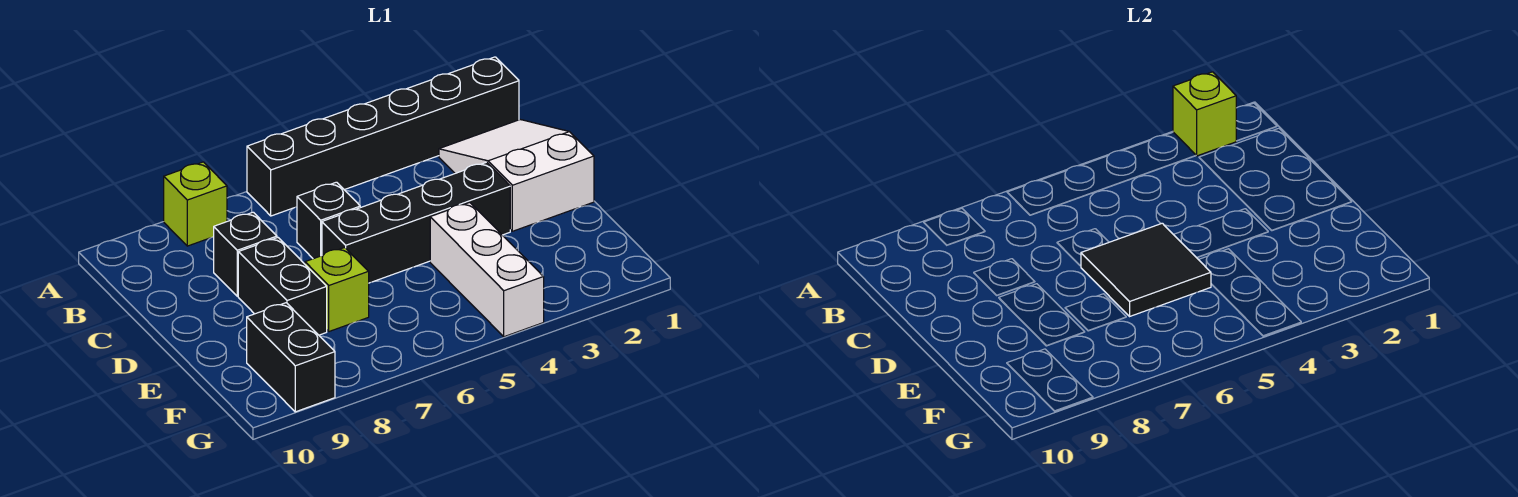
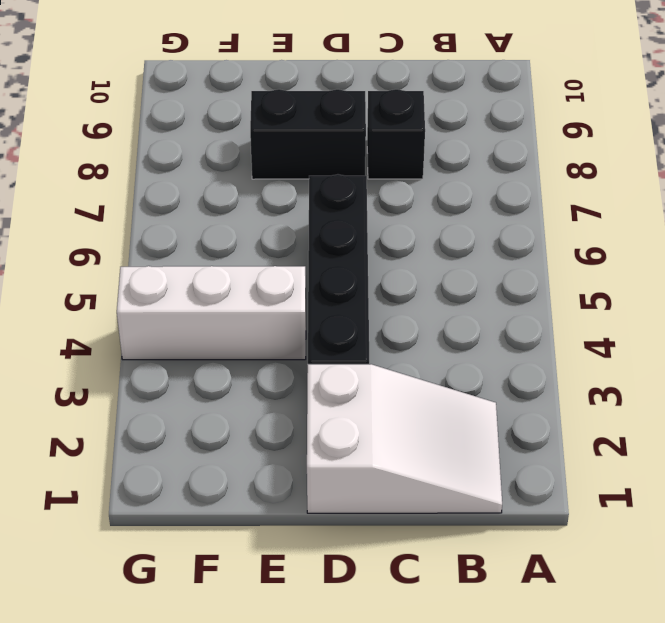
none -> black 1x6 brick [247,57,519,216]
none -> lime 1x1 brick [164,162,227,246]
none -> black 1x1 brick [297,182,360,259]

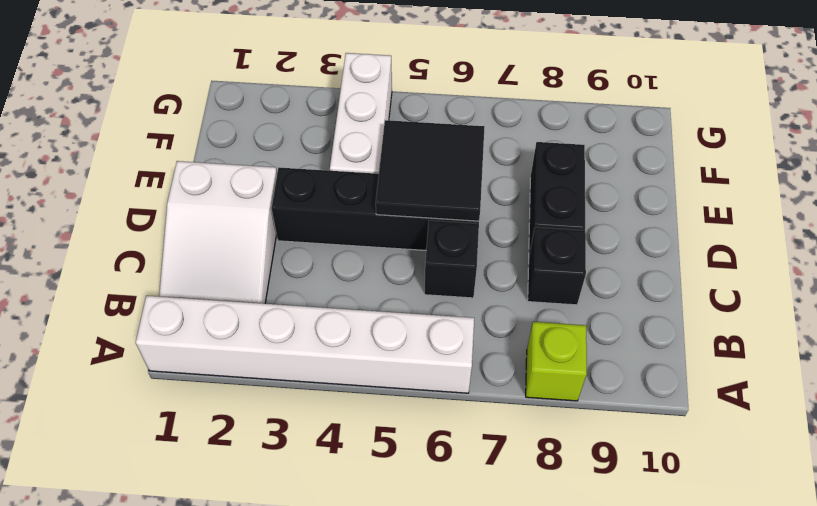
white 1x6 brick [136,296,474,393] -> black 1x6 brick [247,57,519,216]
none -> lime 1x1 brick [305,248,369,331]
none -> black 1x2 brick [247,303,335,412]
none -> lime 1x1 brick [1173,72,1236,156]

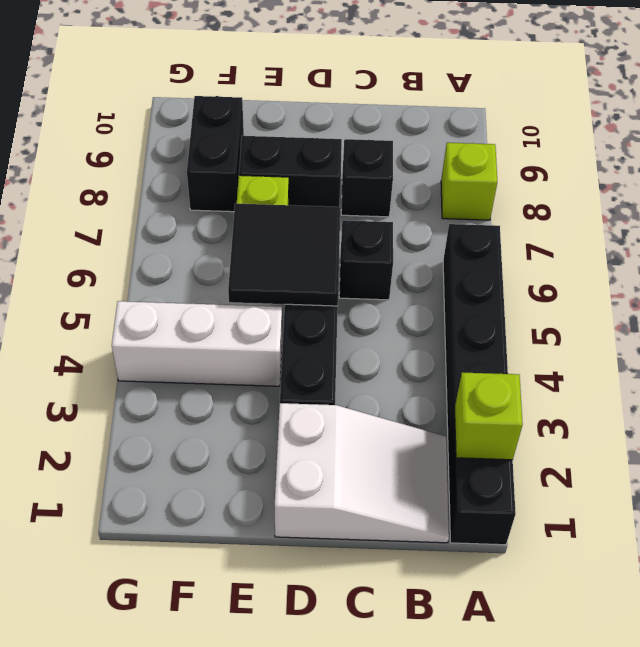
black 1x2 brick [187,96,244,212] -> black 1x2 brick turned to [247,303,335,412]

